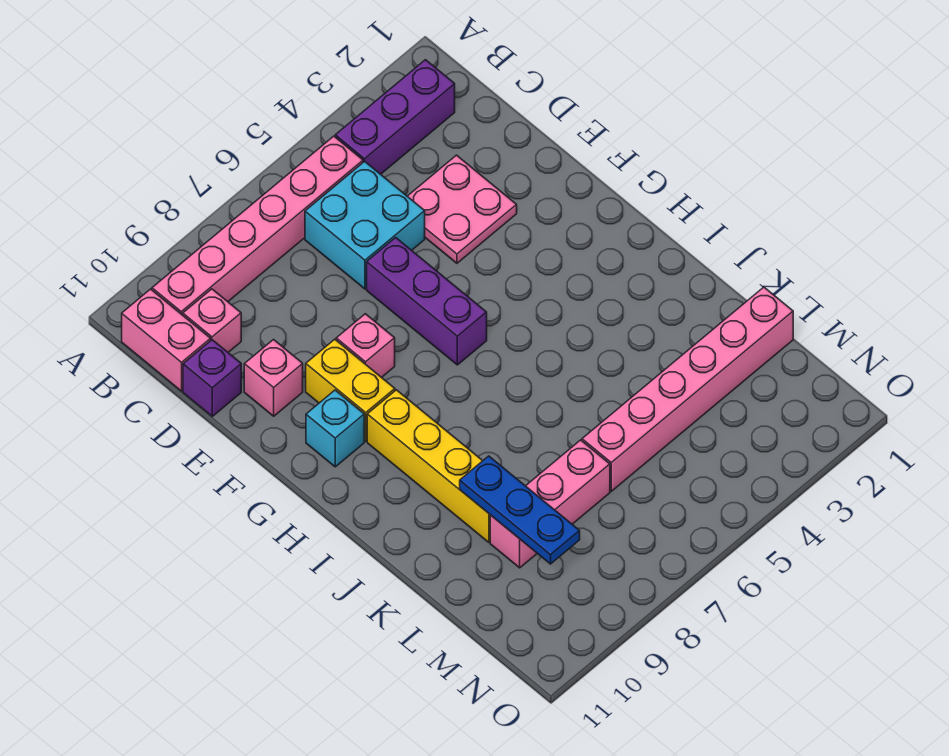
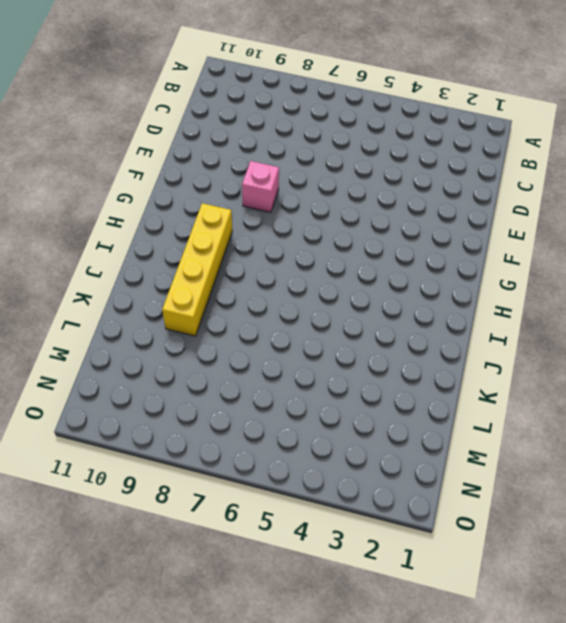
none -> purple 1x3 brick [335,60,455,174]
none -> pink 1x6 brick [152,136,363,315]
none -> pink 1x2 brick [122,289,211,391]

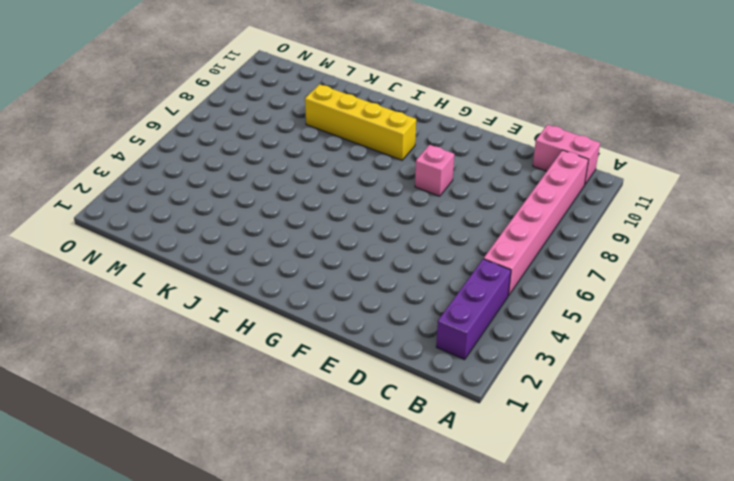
none -> cyan 2x2 brick [305,161,425,289]
none -> pink 1x1 brick [183,289,241,352]
none -> pink 2x2 plate [407,155,517,263]

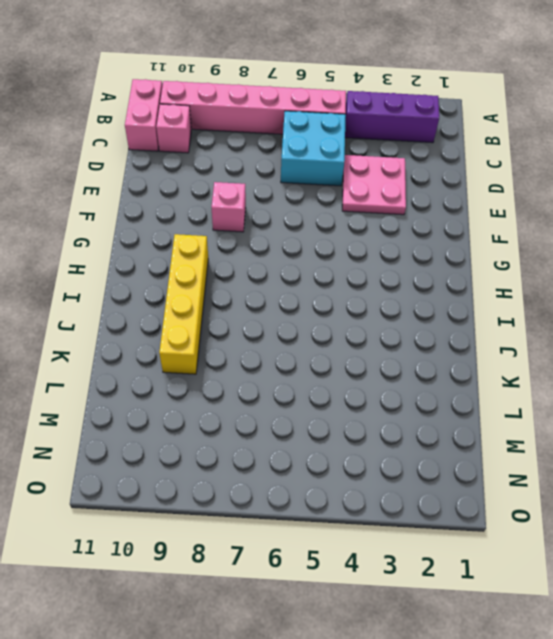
none -> purple 1x1 brick [183,340,241,416]
none -> purple 1x3 brick [367,238,487,365]
none -> pink 1x1 brick [244,340,303,416]

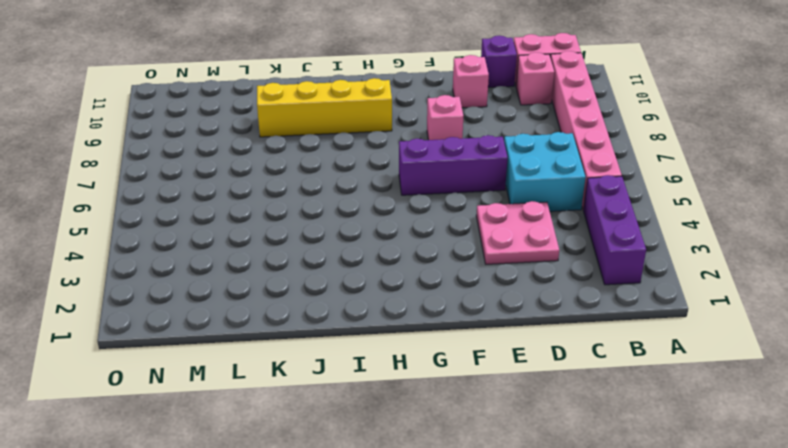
none -> yellow 1x2 brick [306,339,395,441]
none -> cyan 1x1 brick [306,390,364,467]
none -> pink 1x6 brick [582,287,793,491]

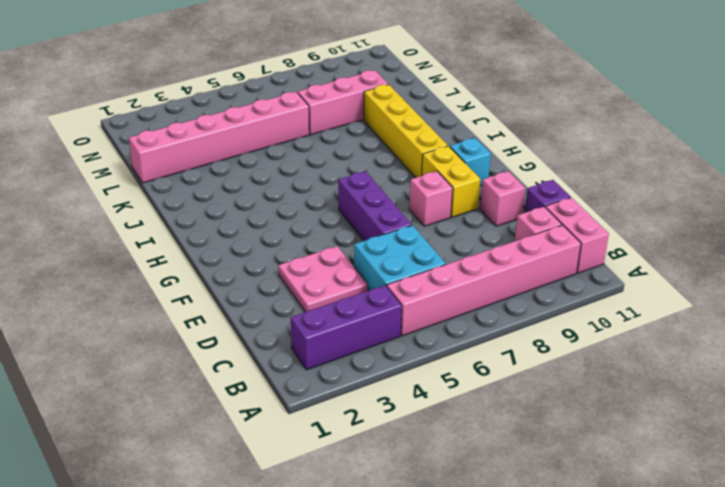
none -> blue 1x3 plate [460,456,580,564]

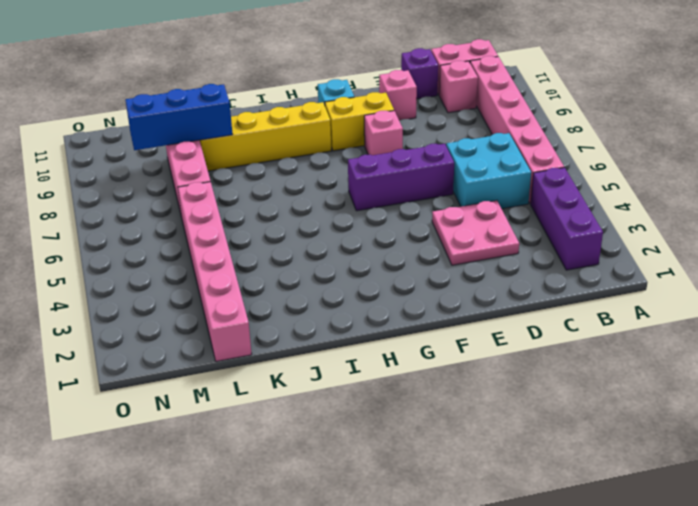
blue 1x3 brick [125,84,233,150] -> blue 1x3 plate [460,456,580,564]

